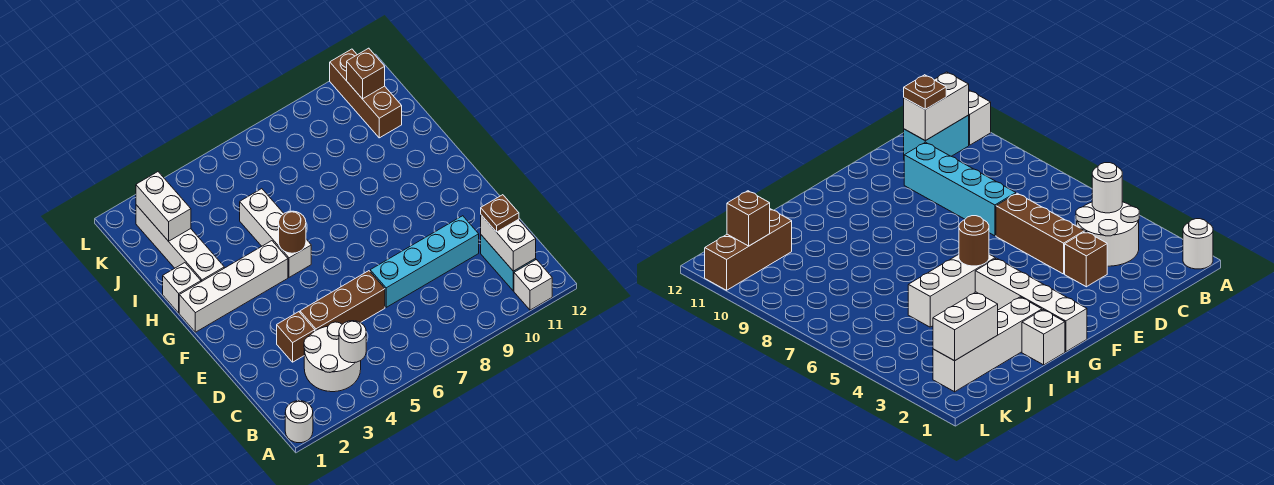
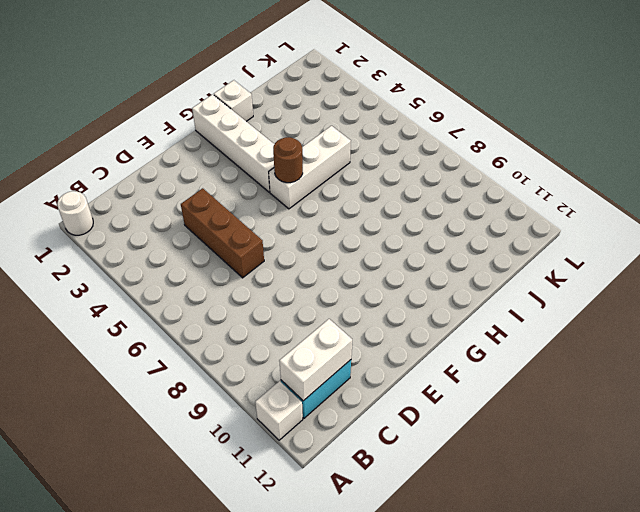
none -> white 2x2 round brick [304,322,361,392]
none -> brown 1x1 brick [277,312,315,362]
none -> cyan 1x4 brick [370,216,479,307]

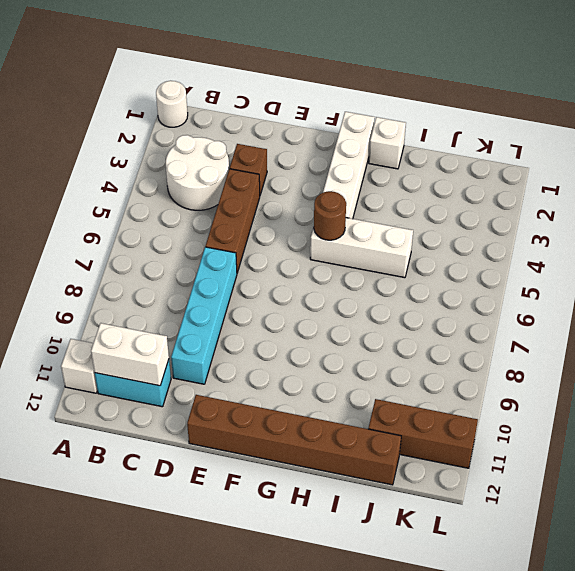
brown 1x6 brick [187,395,401,485] -> none
none -> white 1x4 brick [136,205,224,282]
none -> white 1x1 round brick [339,321,366,363]
none -> white 1x2 brick [136,172,191,241]

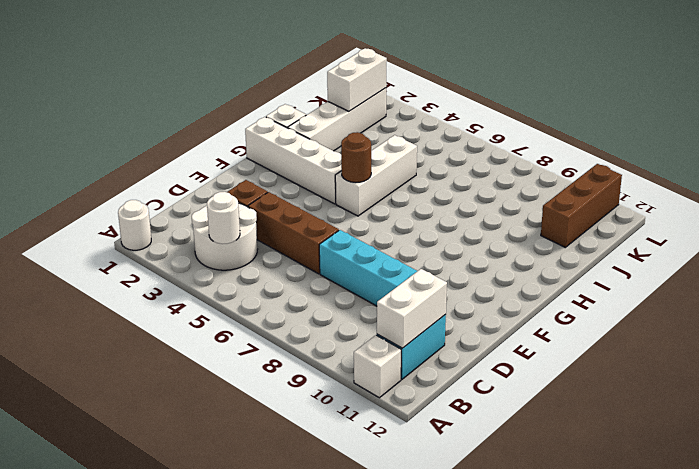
none -> brown 1x1 brick [347,48,385,99]
none -> brown 1x1 plate [481,195,519,232]

